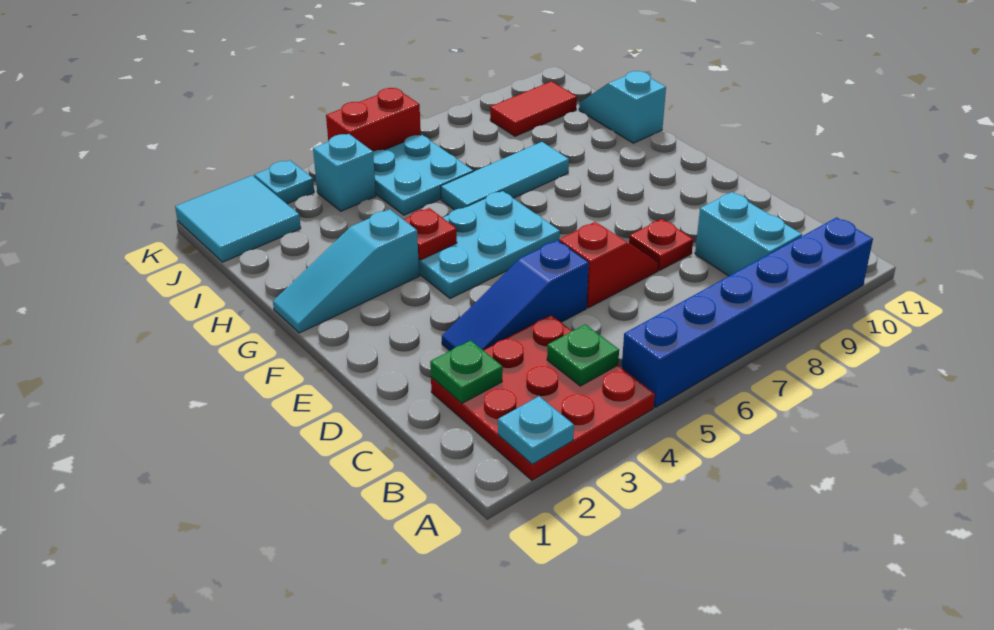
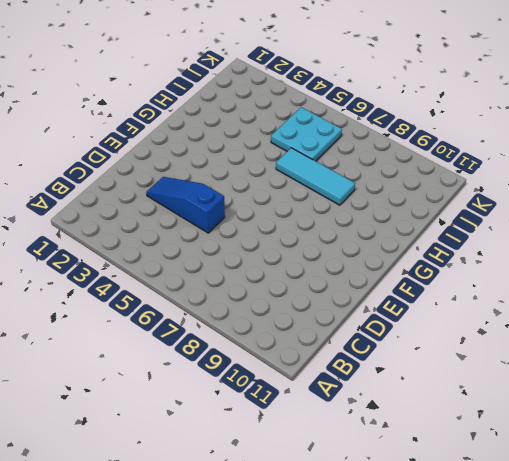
none -> red 3x3 plate [431,315,655,480]
none -> blue 1x6 brick [622,217,873,407]
none -> cyan 1x2 brick [695,192,802,276]

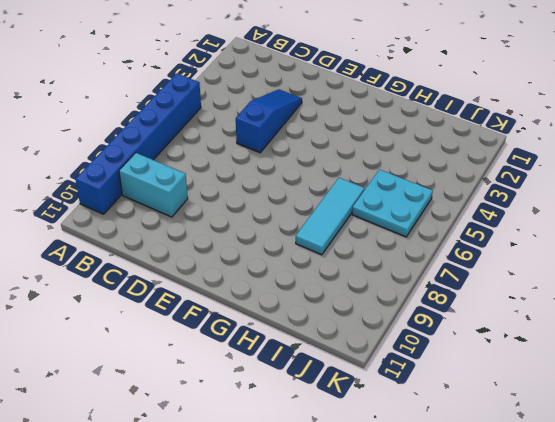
none -> red 3x3 plate [431,315,655,480]
none -> red 1x2 slope [559,222,659,308]
none -> red 1x1 plate [629,219,693,271]

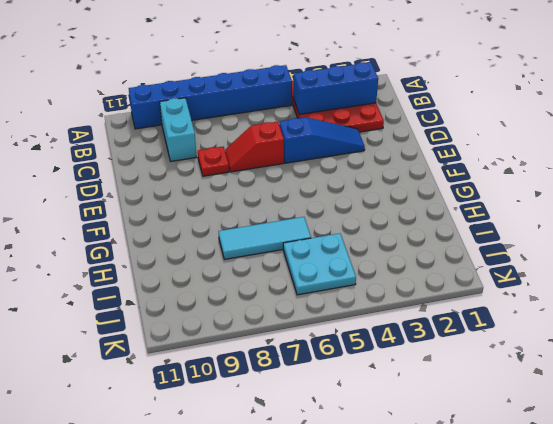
blue 1x3 brick [293,62,378,114] -> green 1x1 plate [547,324,619,386]
none -> cyan 2x3 plate [418,191,560,299]
none -> cyan 1x3 slope [273,209,419,333]
none -> cyan 1x2 slope [579,71,666,143]

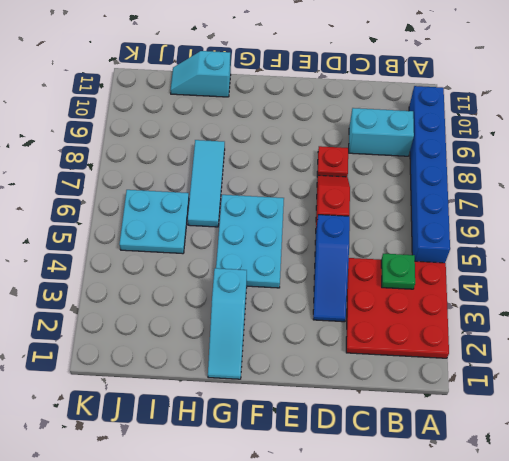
none -> cyan 2x2 tile [175,175,301,262]
none -> cyan 1x1 brick [313,134,376,211]
none -> red 1x2 tile [490,81,577,136]

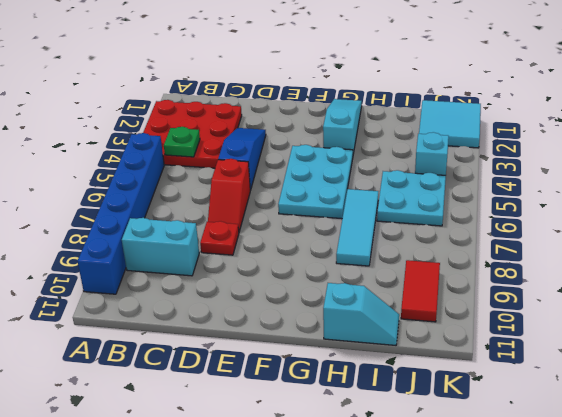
none -> cyan 1x1 plate [254,160,314,204]
none -> red 1x2 brick [326,88,421,152]
none -> cyan 1x1 plate [498,396,574,464]

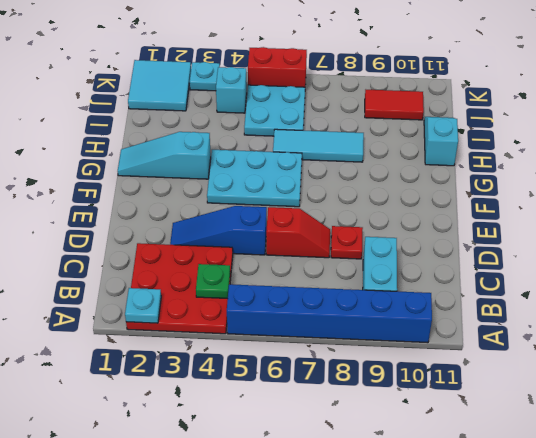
none -> green 1x1 plate [430,340,503,403]
none -> red 1x1 plate [403,208,457,260]

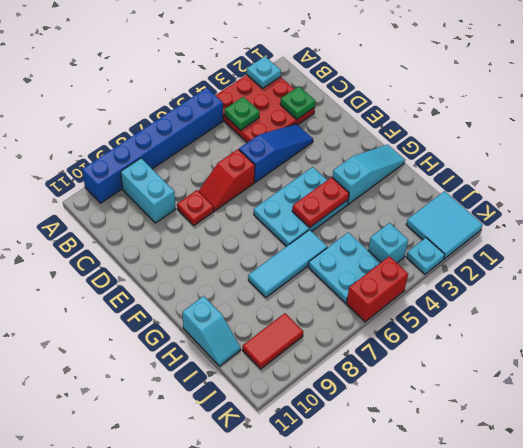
red 1x2 plate [292,177,349,228] -> red 1x1 plate [403,208,457,260]

